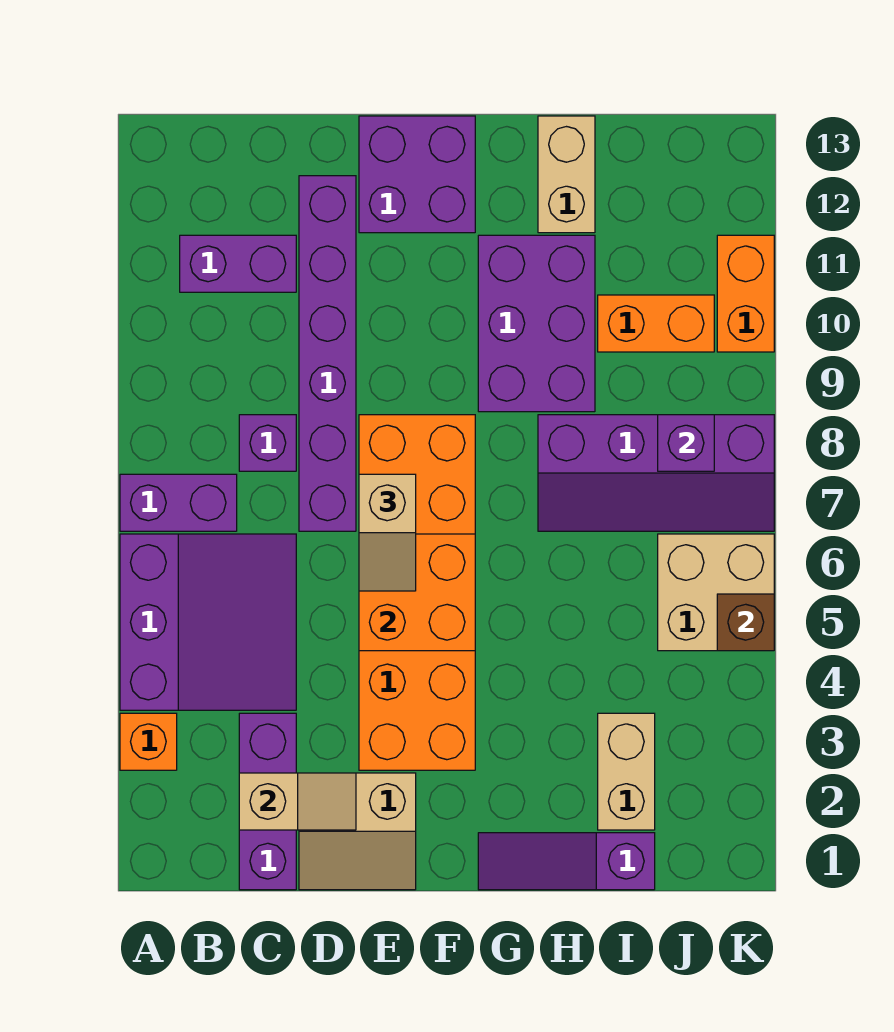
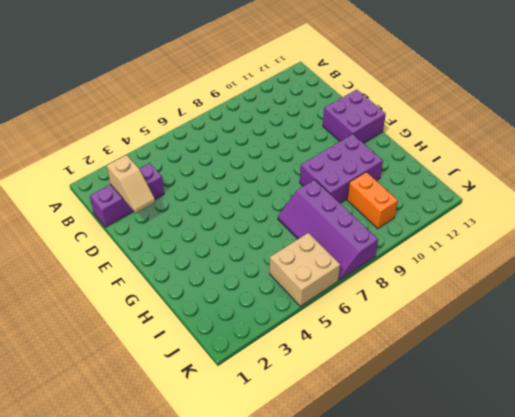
none -> orange 1x1 brick [120,713,177,770]
none -> purple 3x3 slope [120,534,296,710]
none -> purple 1x2 brick [120,474,237,531]

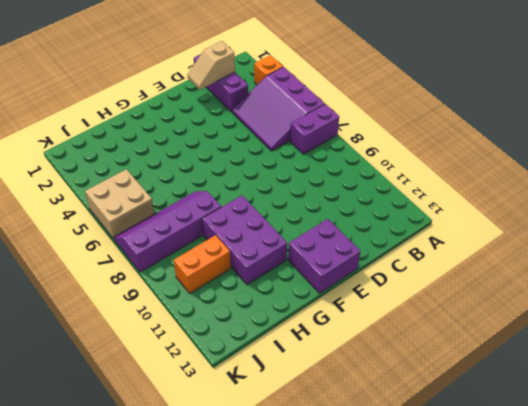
none -> purple 1x2 brick [180,235,296,292]
none -> purple 1x1 brick [239,415,296,471]
none -> tan 2x2 slope [299,773,416,890]

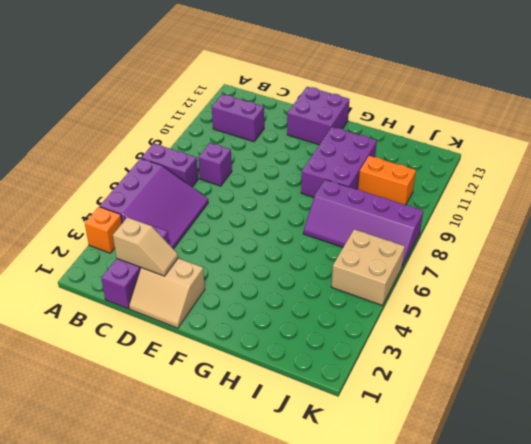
none -> purple 1x6 brick [299,176,356,531]
none -> orange 2x6 brick [359,415,475,770]
none -> purple 1x3 slope [478,833,655,890]

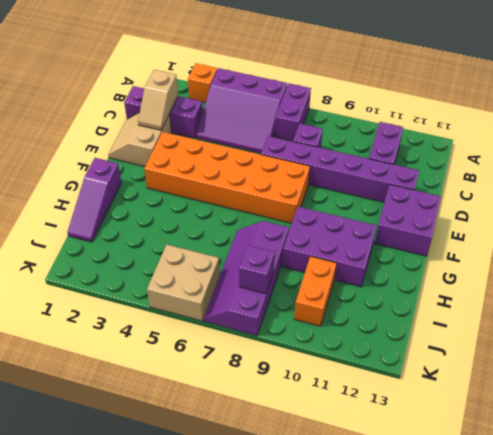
purple 1x3 slope [67,158,121,242] -> purple 1x3 slope turned to [478,833,655,890]
none -> tan 1x2 brick [538,116,595,233]
none -> tan 1x2 brick [598,713,655,830]
none -> orange 1x2 brick [717,235,774,352]

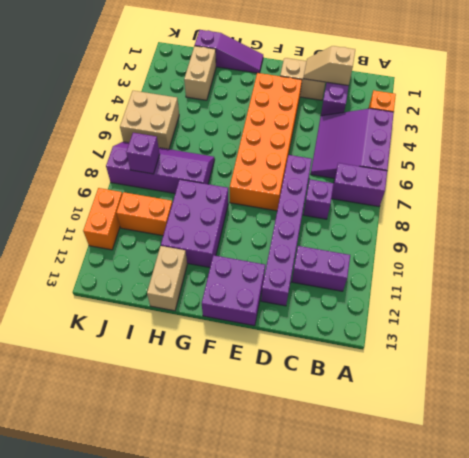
none -> orange 2x2 brick [359,534,475,651]
none -> brown 1x1 brick [717,594,774,651]
none -> tan 1x2 slope [359,474,416,591]

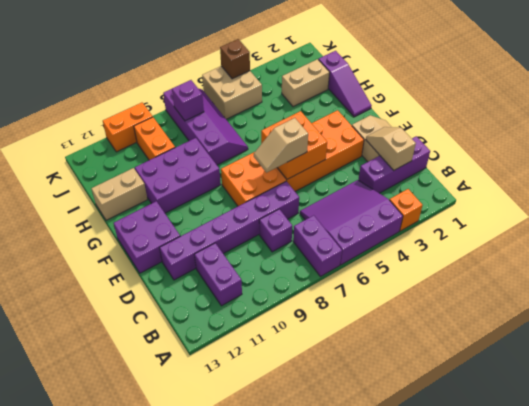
tan 1x2 slope [254,118,308,173] -> tan 1x2 slope turned to [359,474,416,591]

